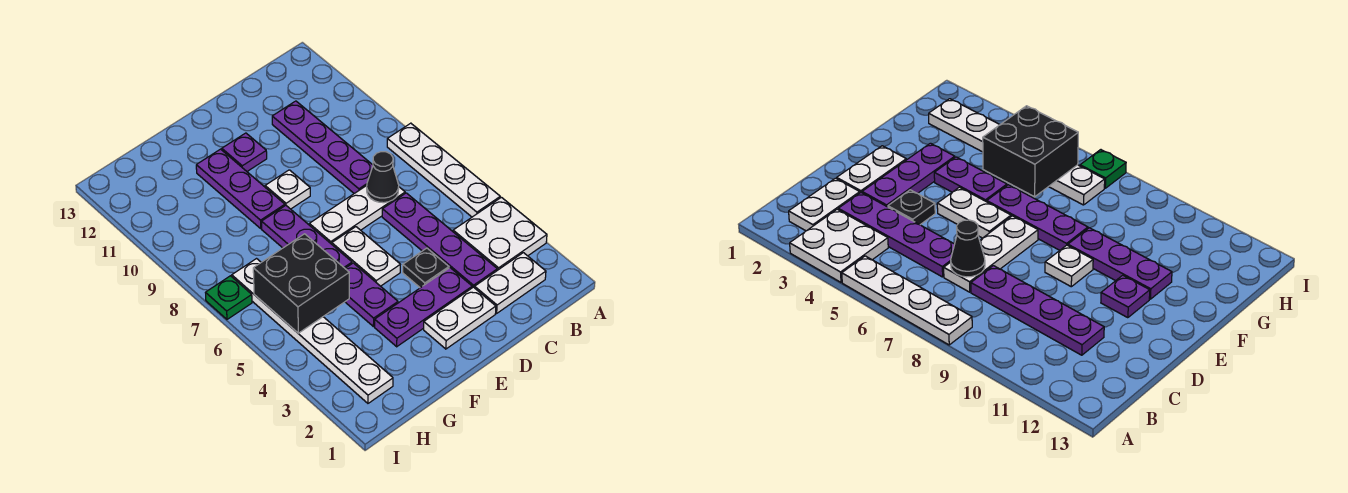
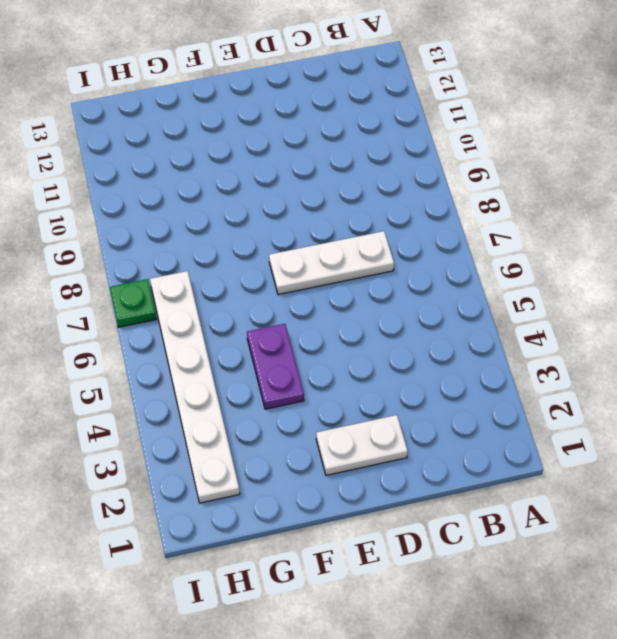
none -> white 2x2 plate [453,197,547,270]
none -> white 1x4 plate [387,123,500,217]
none -> white 1x2 plate [475,253,546,313]

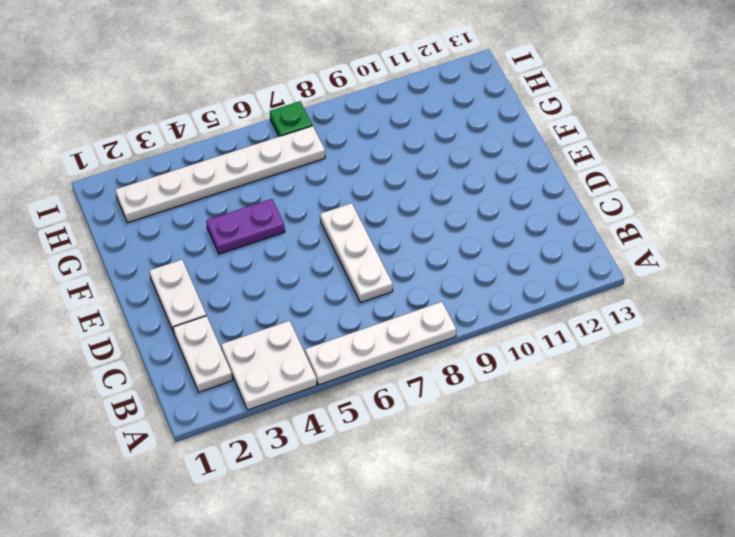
none -> purple 1x4 plate [382,193,497,288]
none -> purple 1x4 plate [272,101,373,194]
none -> purple 1x3 plate [375,268,472,347]

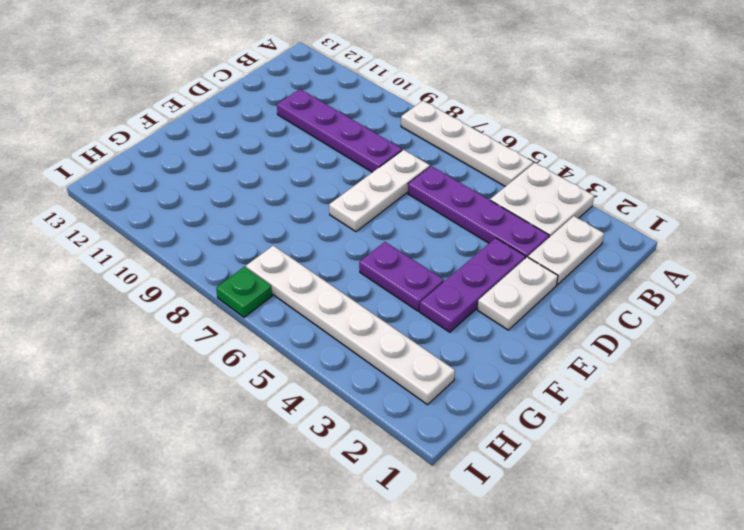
none -> black 1x1 plate [403,248,449,288]
none -> white 1x2 plate [332,227,400,286]
none -> white 1x1 plate [265,170,310,209]

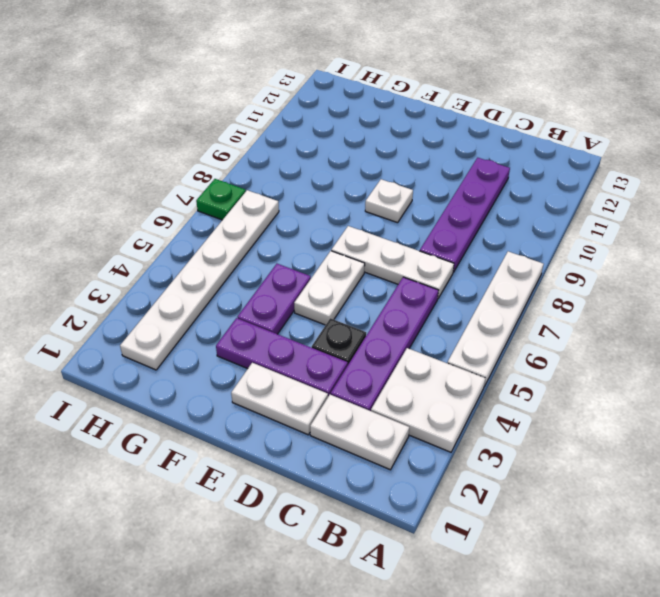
none -> purple 1x1 plate [222,133,267,171]
none -> purple 1x3 plate [262,205,352,268]
none -> purple 1x3 plate [196,149,285,228]

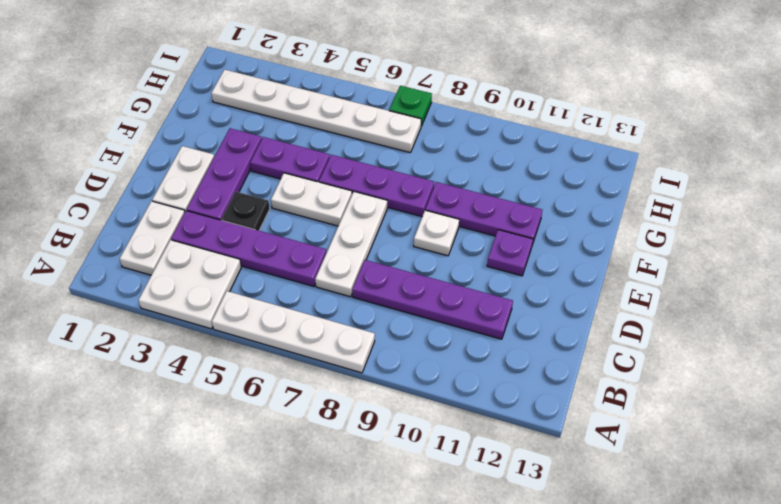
none -> black 1x1 cone [367,152,399,203]
none -> black 2x2 brick [253,234,349,333]

